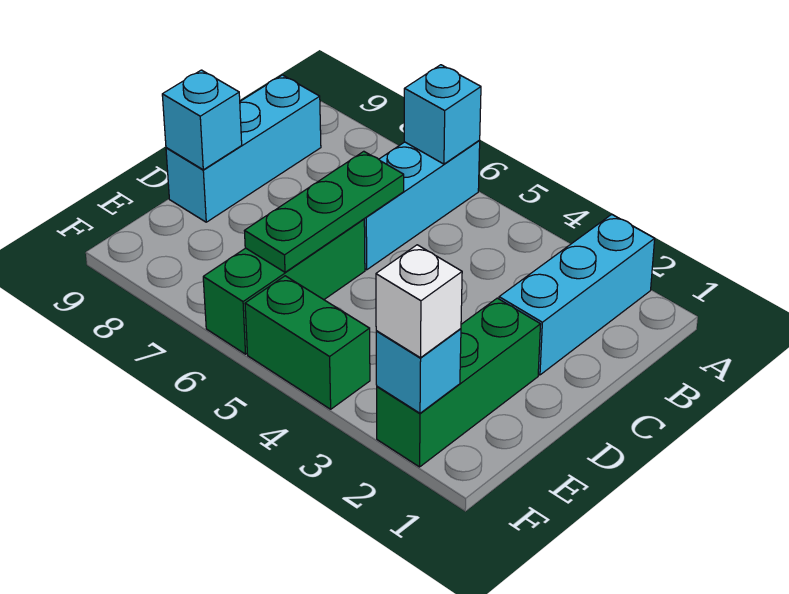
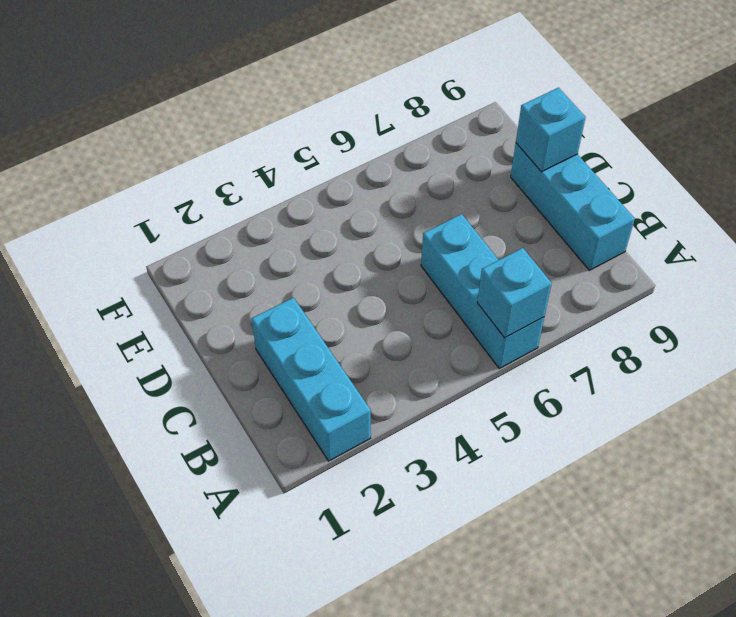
none -> green 1x3 brick [377,298,541,467]
none -> green 1x3 brick [203,219,365,354]

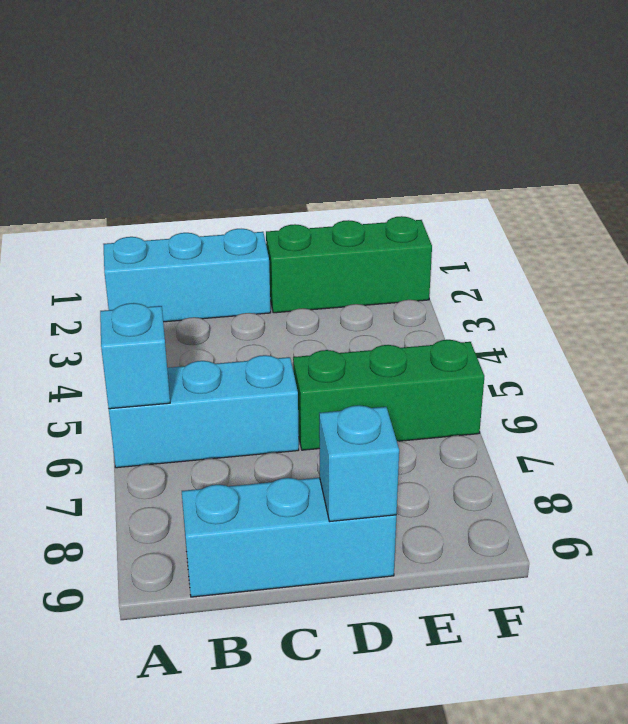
none -> green 1x2 brick [245,276,370,409]
none -> green 1x3 plate [245,151,404,272]

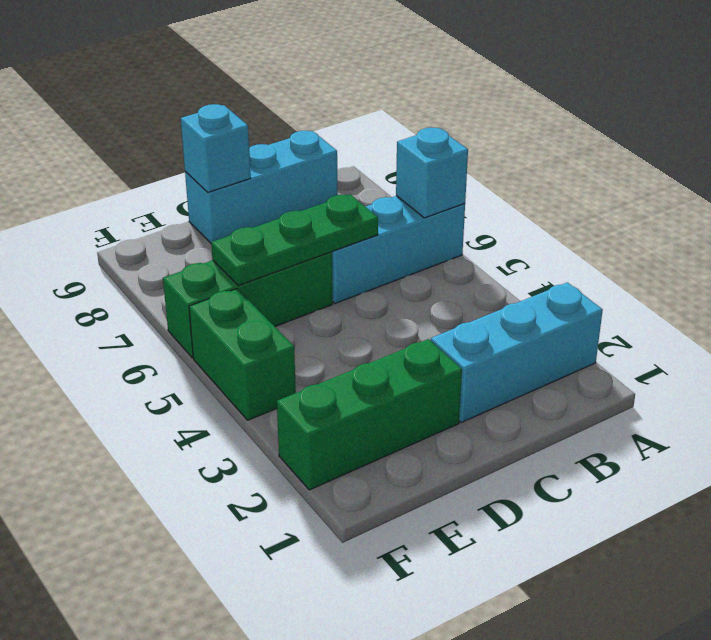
none -> cyan 1x1 brick [376,329,461,413]
none -> white 1x1 brick [376,245,462,358]

